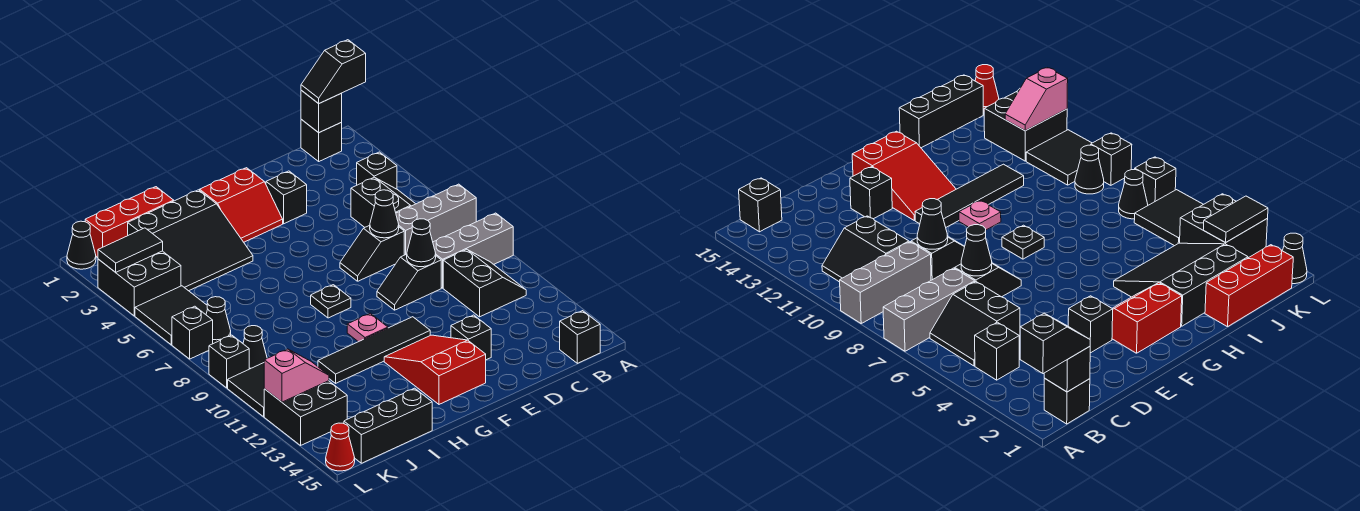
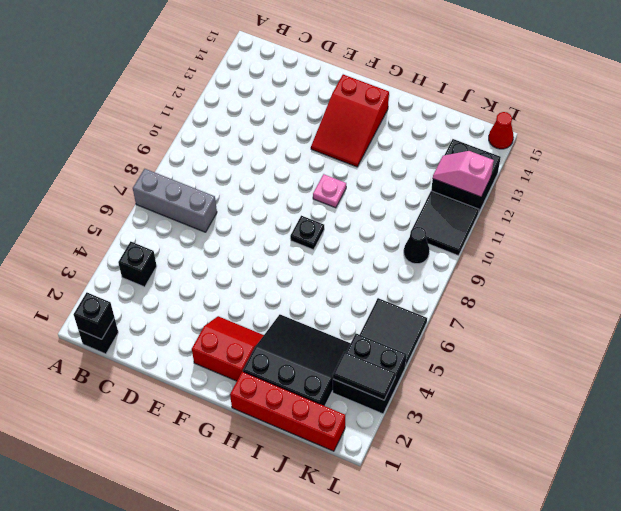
red 1x4 brick [230,372,345,451] -> red 1x3 brick [85,187,174,258]
none -> grey 1x3 brick [433,213,513,288]
none -> black 2x2 slope [351,177,415,227]
none -> black 2x2 slope [443,249,526,317]
none -> black 1x1 brick [560,311,600,363]

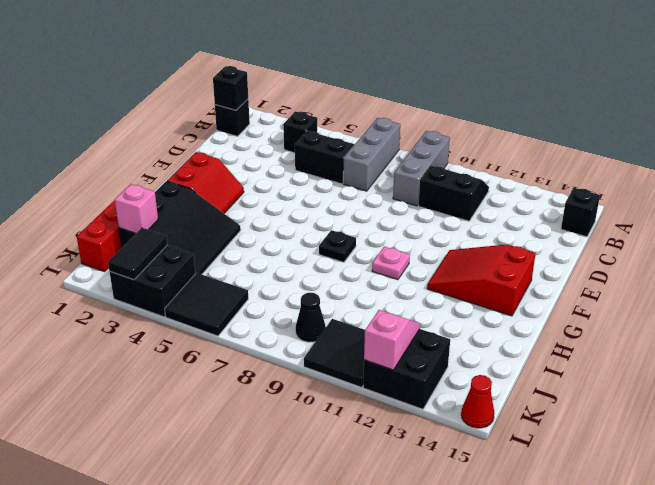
pink 1x1 brick [115,184,158,233] -> none
none -> black 1x2 slope [340,225,404,281]
none -> black 1x2 slope [377,254,441,310]
none -> black 1x1 brick [266,171,307,224]
none -> black 1x1 brick [451,315,491,360]

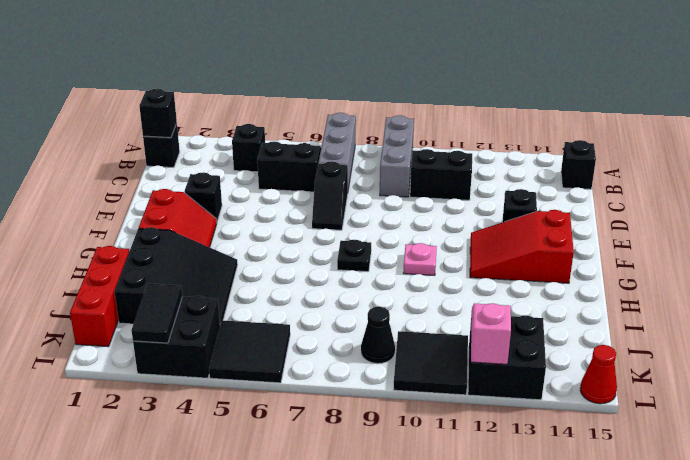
none -> black 1x2 slope [377,254,441,310]
none -> black 1x4 tile [318,317,430,383]
none -> black 1x3 brick [344,388,432,463]
none -> black 1x1 cone [206,297,231,344]

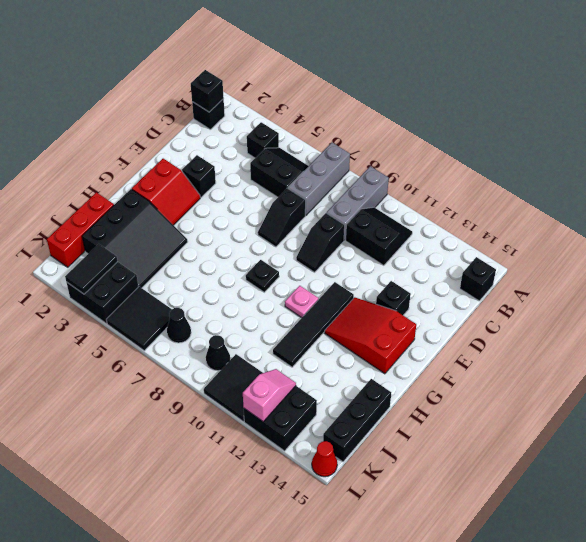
none -> black 1x1 cone [67,221,96,269]
none -> black 1x1 brick [172,306,213,359]
none -> black 1x1 brick [209,335,249,388]
none -> black 1x1 cone [370,190,399,238]

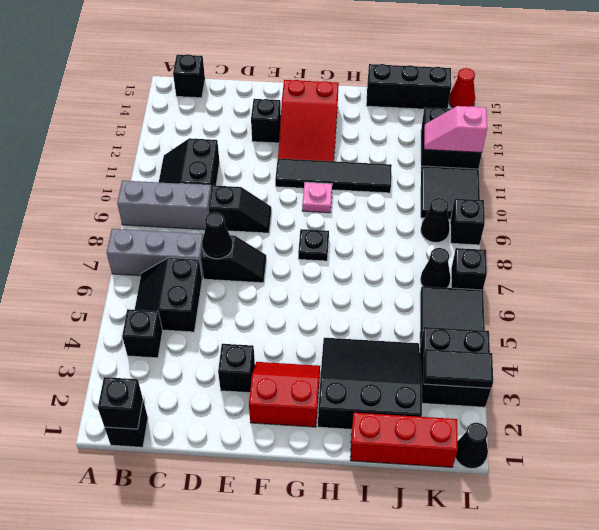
none -> black 1x1 cone [407,219,436,267]
none -> black 1x2 slope [301,40,366,104]

